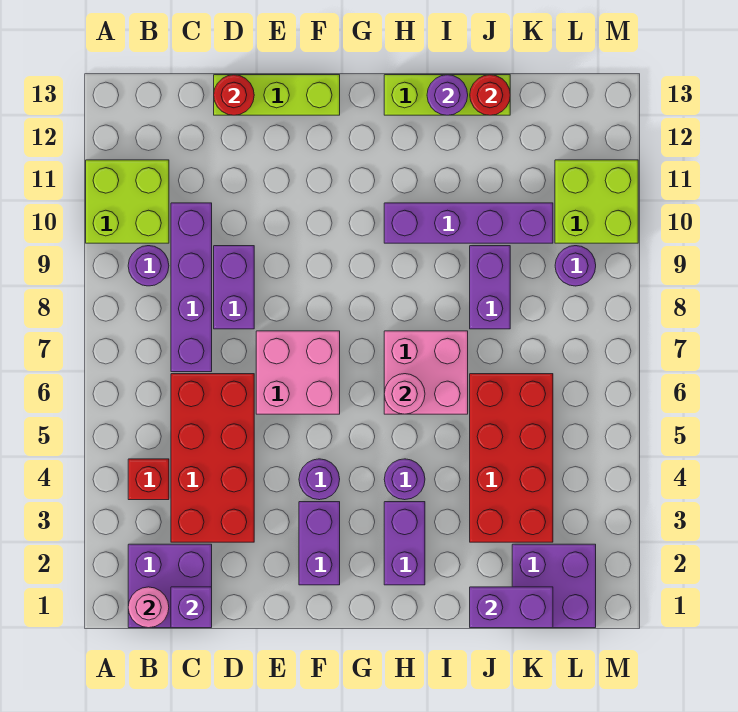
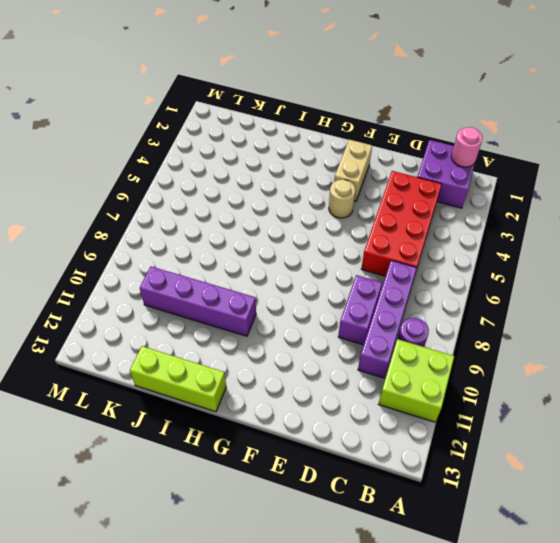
tan 1x2 brick [334,140,372,201] -> purple 1x2 brick [299,502,340,585]
tan 1x1 round brick [329,179,355,218] -> purple 1x1 round brick [299,459,340,500]
none -> red 1x1 brick [128,459,169,500]
none -> lime 1x3 brick [214,75,340,115]
none -> pink 2x2 brick [256,331,340,414]

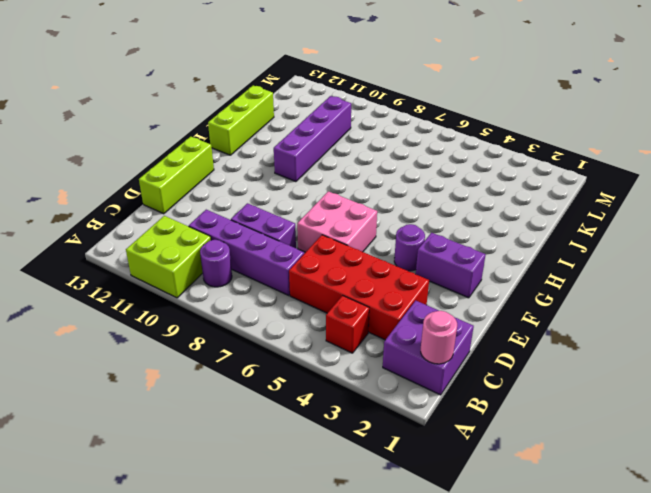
none -> purple 1x2 brick [384,502,425,585]
none -> purple 1x1 round brick [384,459,425,500]
none -> pink 2x2 brick [384,331,468,414]

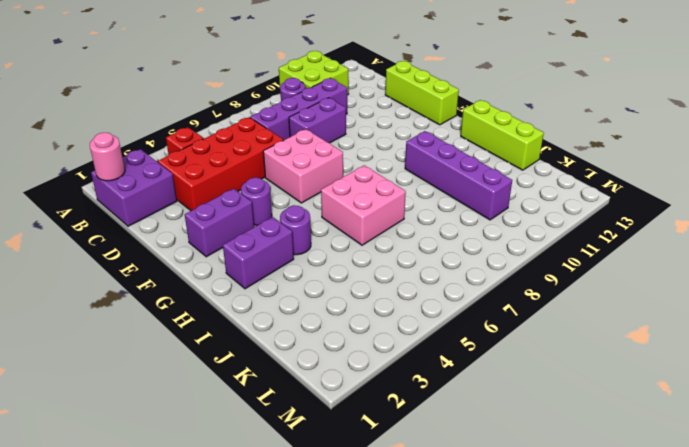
none -> red 2x4 brick [470,374,553,542]
none -> purple 1x2 brick [470,246,510,329]
none -> purple 2x2 brick [512,544,596,628]

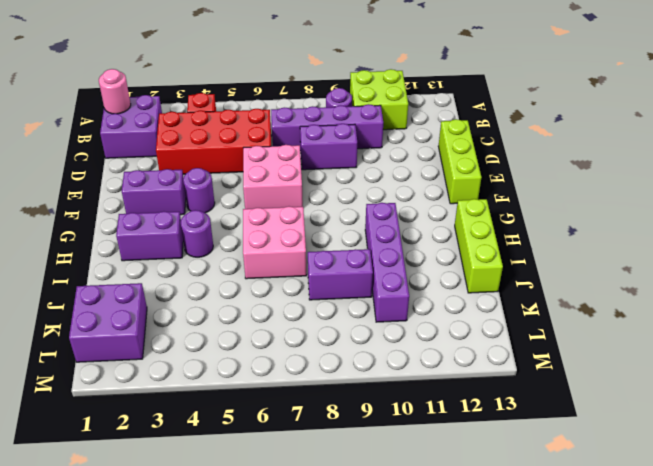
none -> red 2x4 brick [470,374,553,542]
none -> purple 1x1 round brick [555,246,596,286]
none -> lime 2x2 brick [555,160,638,243]

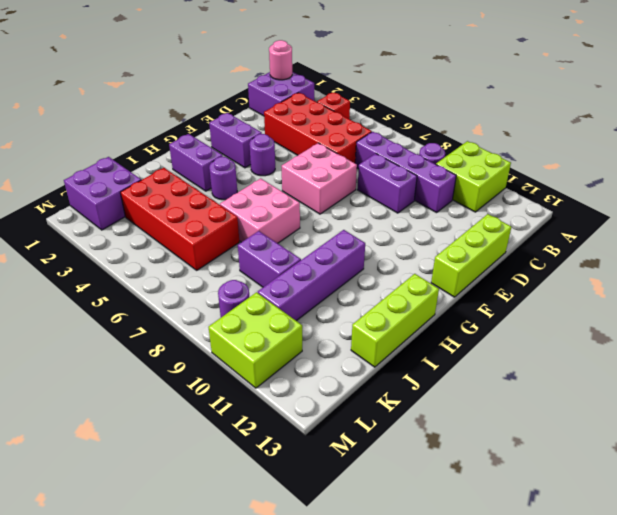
none -> purple 1x1 brick [171,587,212,628]
none -> red 1x1 round brick [214,75,254,115]
none -> pink 1x1 round brick [384,374,425,414]

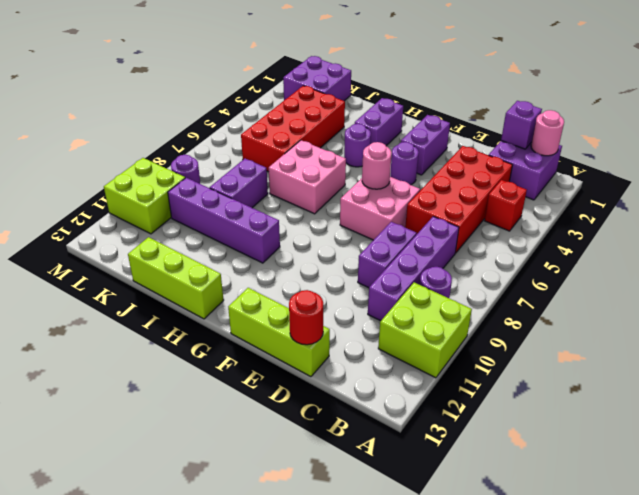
pink 1x1 round brick [362,142,392,189] -> pink 1x1 round brick moved to [384,374,425,414]
none -> purple 1x1 round brick [427,75,468,115]
none -> purple 1x2 brick [470,587,553,628]
none -> red 1x1 round brick [470,75,510,115]

